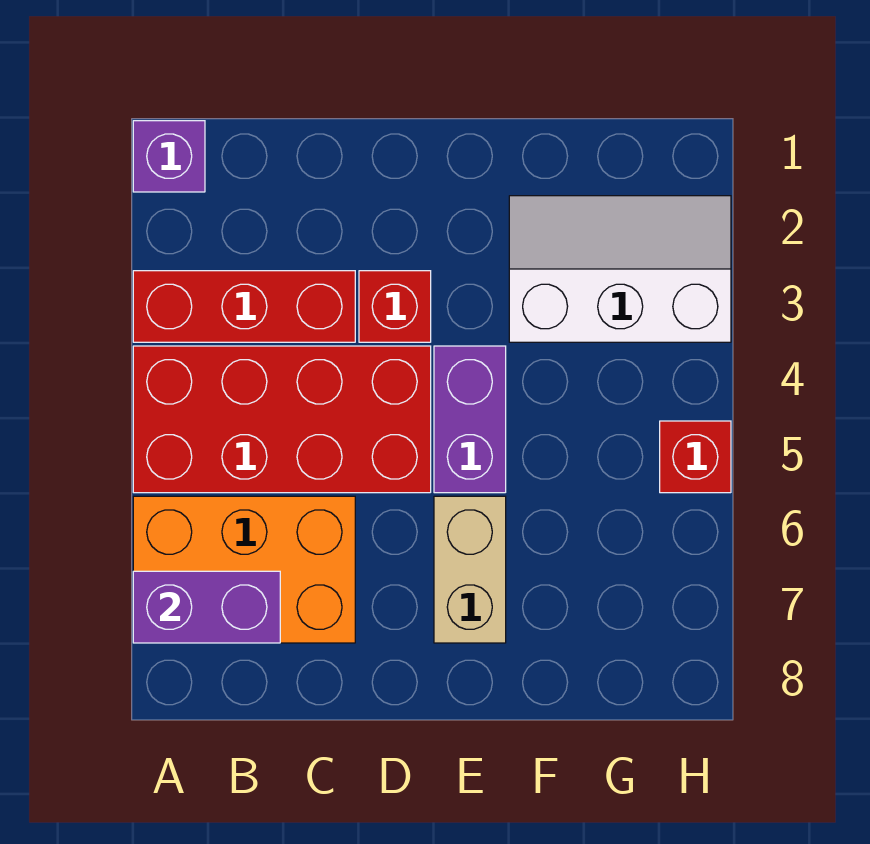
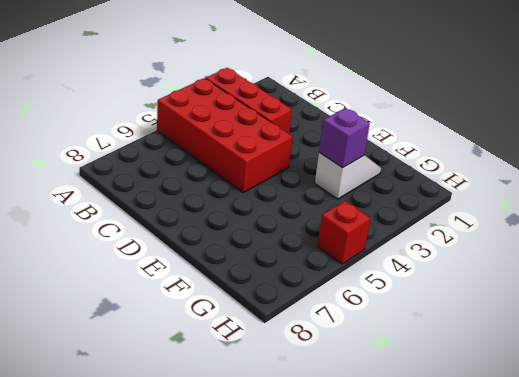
white 1x2 slope [315,153,381,199] -> white 2x3 slope [509,196,731,342]
purple 1x1 brick [319,108,370,168] -> purple 1x1 brick moved to [133,121,205,192]
none -> orange 2x3 brick [133,496,355,643]
none -> red 1x1 brick [359,271,431,342]

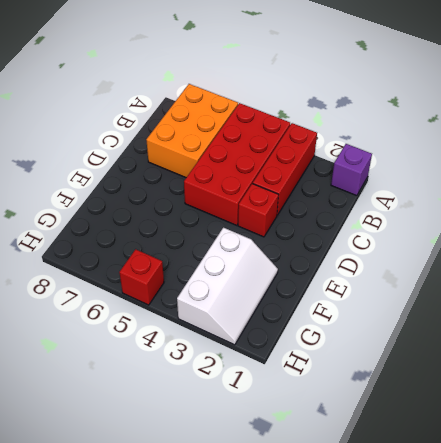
none -> purple 1x2 brick [434,346,506,493]
none -> tan 1x2 brick [434,496,506,643]

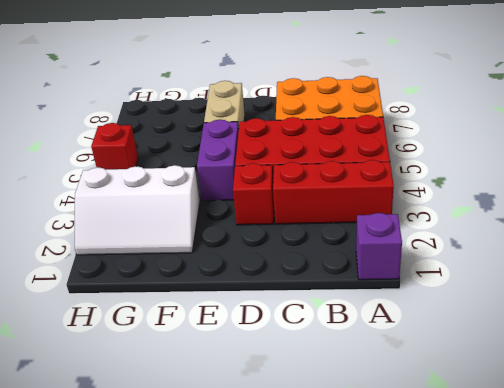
none -> purple 1x2 brick [133,571,280,643]

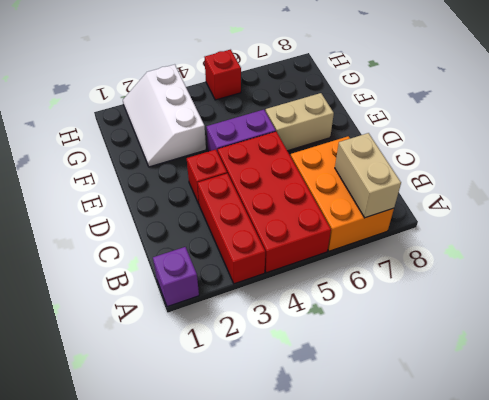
tan 1x2 brick [335,133,401,218] -> purple 1x2 brick [133,571,280,643]

